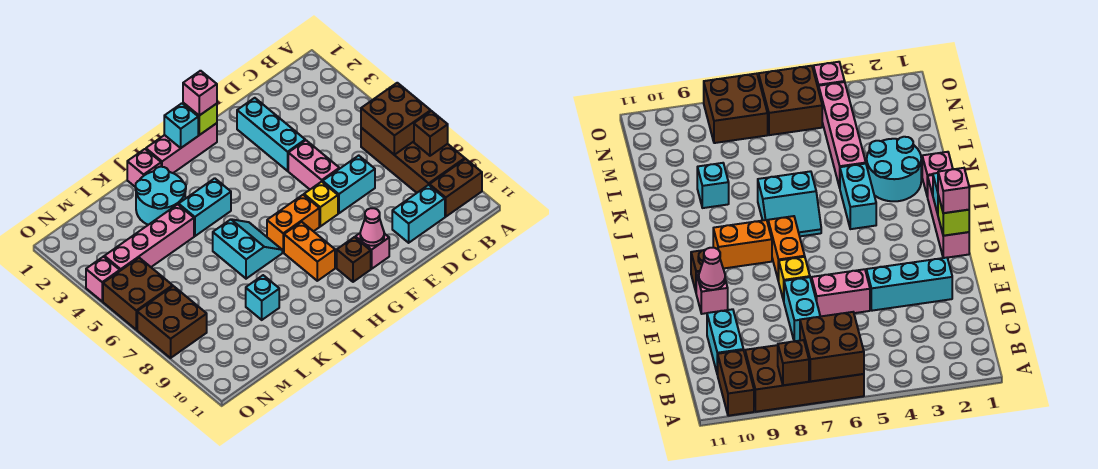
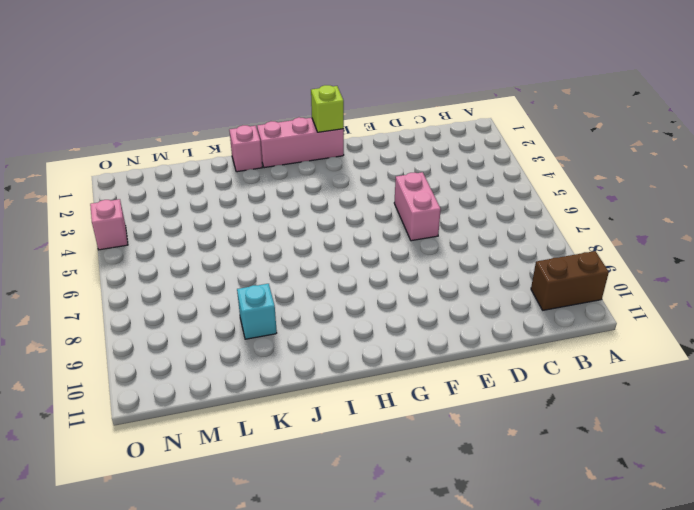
none -> brown 2x4 brick [361,128,465,193]
none -> cyan 1x2 brick [392,185,445,243]
none -> cyan 1x2 brick [323,156,375,213]

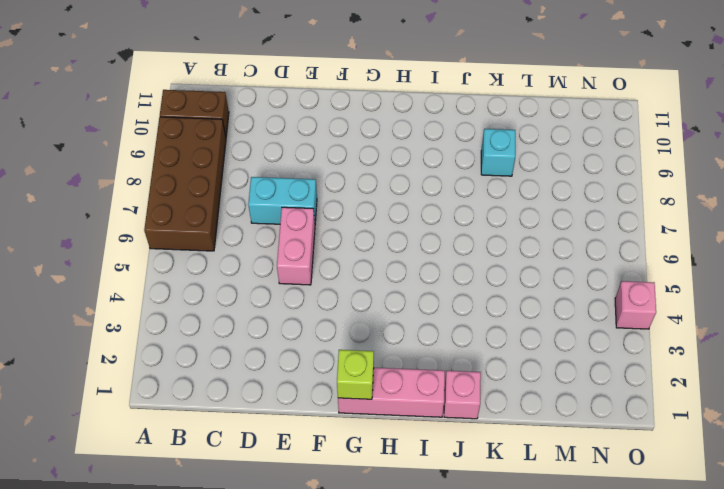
none -> cyan 1x2 brick [392,185,445,243]
none -> cyan 1x3 brick [237,98,305,171]
none -> yellow 1x1 brick [304,182,338,226]

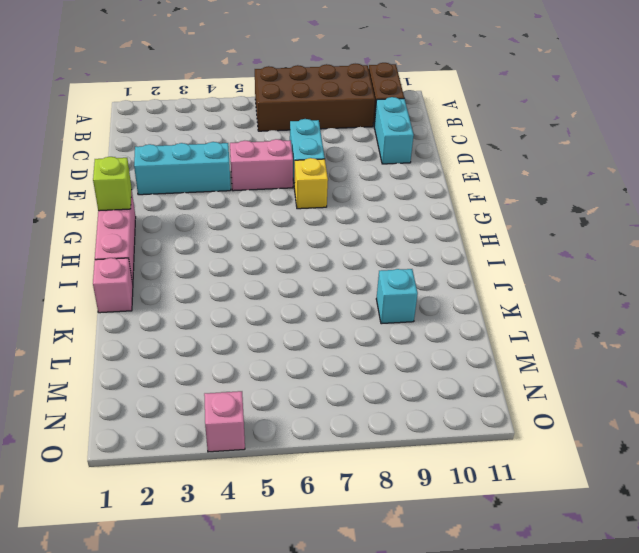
none -> pink 1x1 brick [355,233,389,269]
none -> orange 1x2 brick [267,195,319,252]
none -> brown 1x1 brick [337,237,371,282]

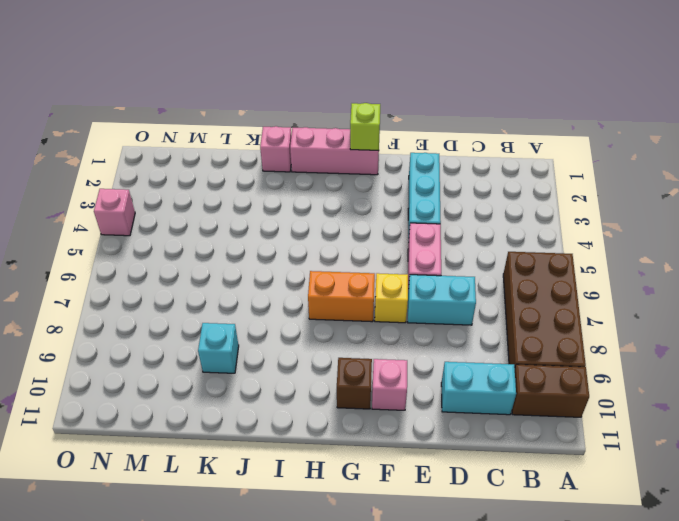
none -> orange 1x2 brick [284,222,335,281]
none -> cyan 1x2 brick [179,178,231,236]
none -> cyan 2x2 slope [213,219,282,279]

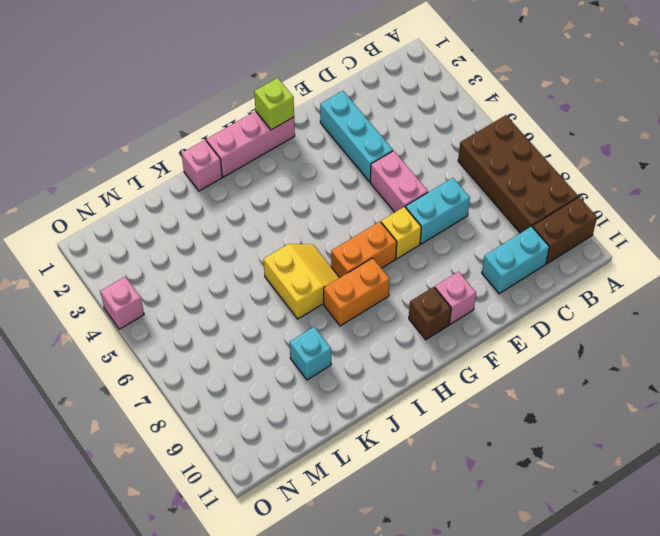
orange 1x2 brick [324,258,390,326] -> orange 1x2 brick turned to [284,222,335,281]
yellow 2x2 slope [264,244,340,319] -> cyan 2x2 slope [213,219,282,279]
none -> cyan 1x2 brick [179,178,231,236]
none -> cyan 2x2 round brick [135,167,186,225]
none -> pink 1x4 brick [104,204,194,271]

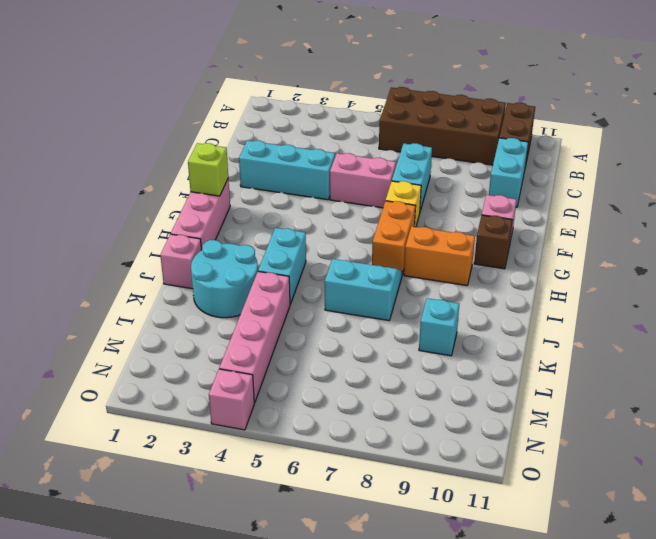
none -> brown 2x2 brick [103,258,173,330]
none -> brown 2x2 brick [137,286,207,358]
none -> brown 2x2 brick [361,83,431,155]

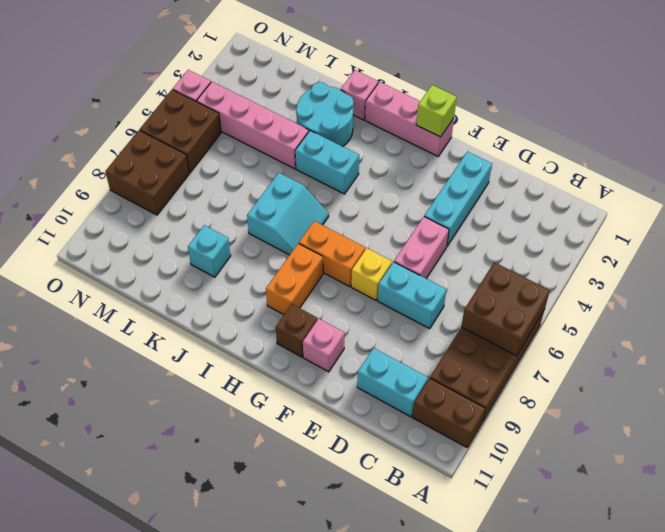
none -> brown 1x1 brick [414,111,448,156]
none -> pink 1x1 cone [360,208,384,246]
none -> cyan 1x1 brick [164,103,198,148]

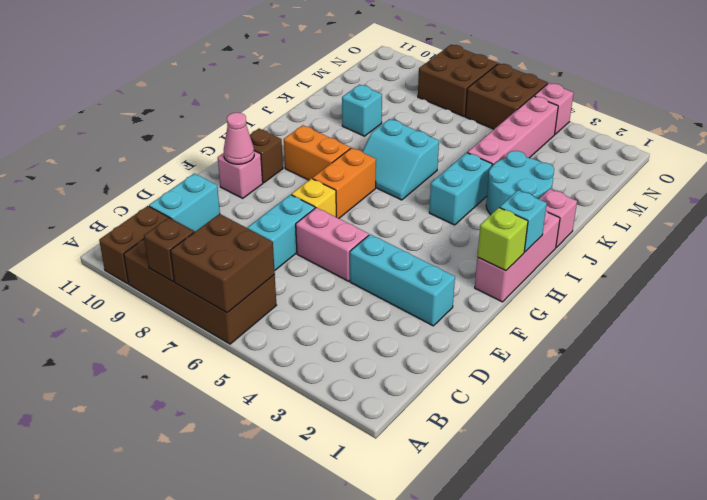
none -> pink 1x1 brick [183,71,217,116]

